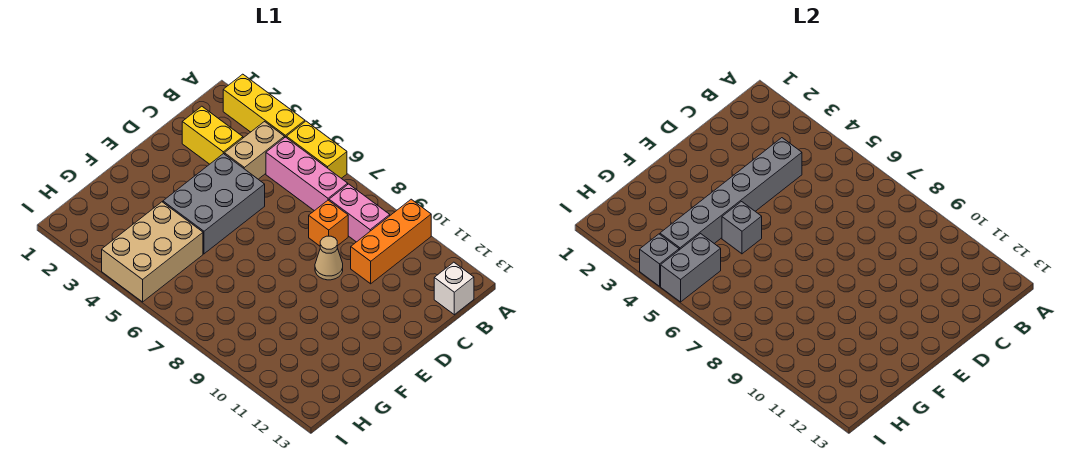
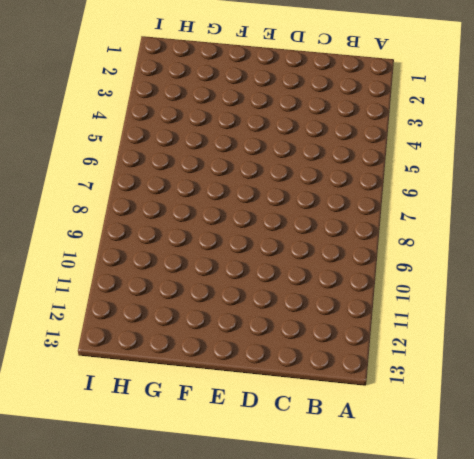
none -> yellow 1x3 brick [223,74,305,138]
none -> yellow 1x2 brick [286,121,347,178]
none -> orange 1x3 brick [351,199,431,284]

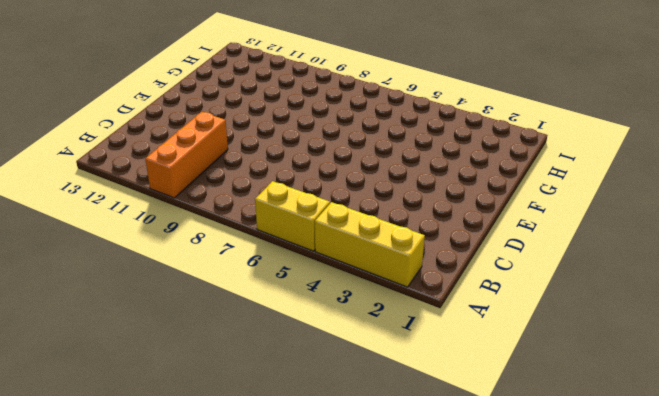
none -> tan 1x2 brick [224,122,284,179]
none -> pink 1x3 brick [266,137,348,211]
none -> pink 1x2 brick [329,184,390,242]

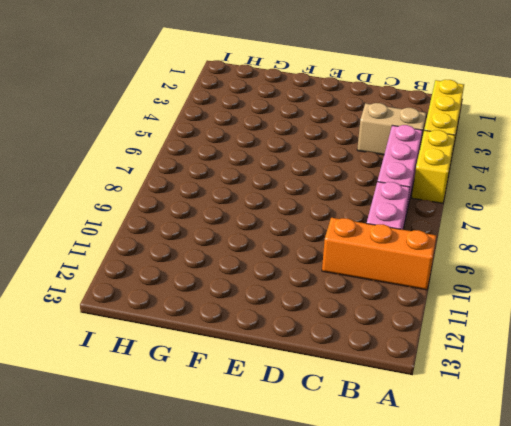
none -> white 1x1 brick [434,262,474,315]
none -> yellow 1x2 brick [182,106,243,164]
none -> orange 1x1 brick [309,200,348,246]

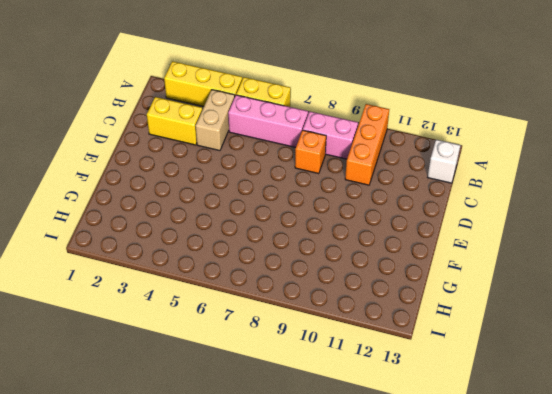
none -> grey 2x3 brick [163,154,265,254]
none -> tan 1x1 cone [315,236,343,280]
none -> tan 2x3 brick [102,202,203,302]

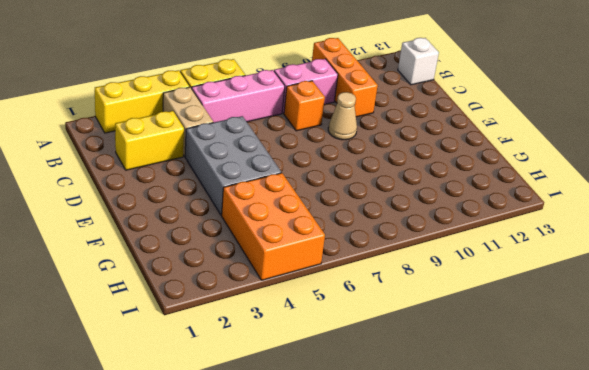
orange 2x3 brick [222,173,325,280] -> tan 2x3 brick [102,202,203,302]
none -> grey 1x6 brick [660,138,802,250]
none -> grey 1x1 brick [722,202,762,254]
none -> grey 1x2 brick [661,234,721,302]

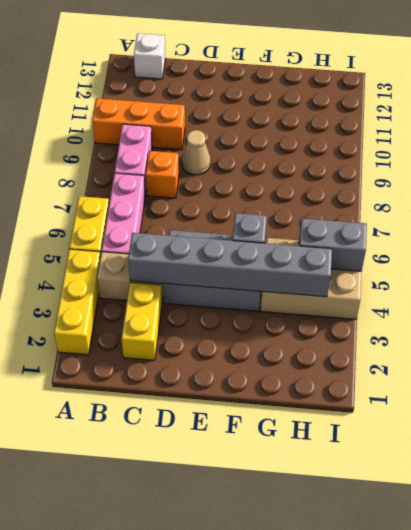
none -> grey 1x1 brick [640,234,679,286]

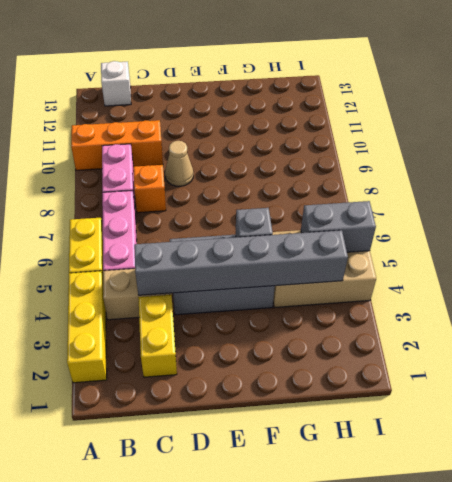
none -> grey 1x1 brick [640,234,679,286]

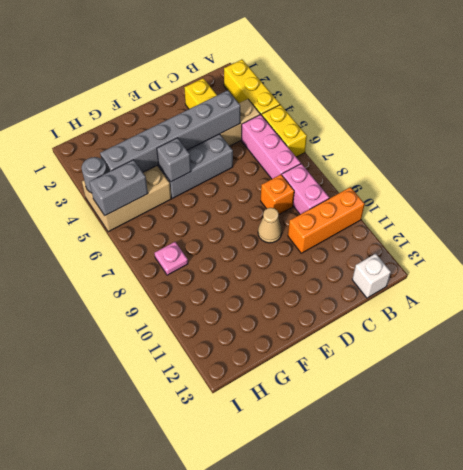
pink 1x1 plate [154,242,188,275] -> none
grey 1x1 round brick [82,157,108,193] -> grey 1x1 brick [640,234,679,286]

